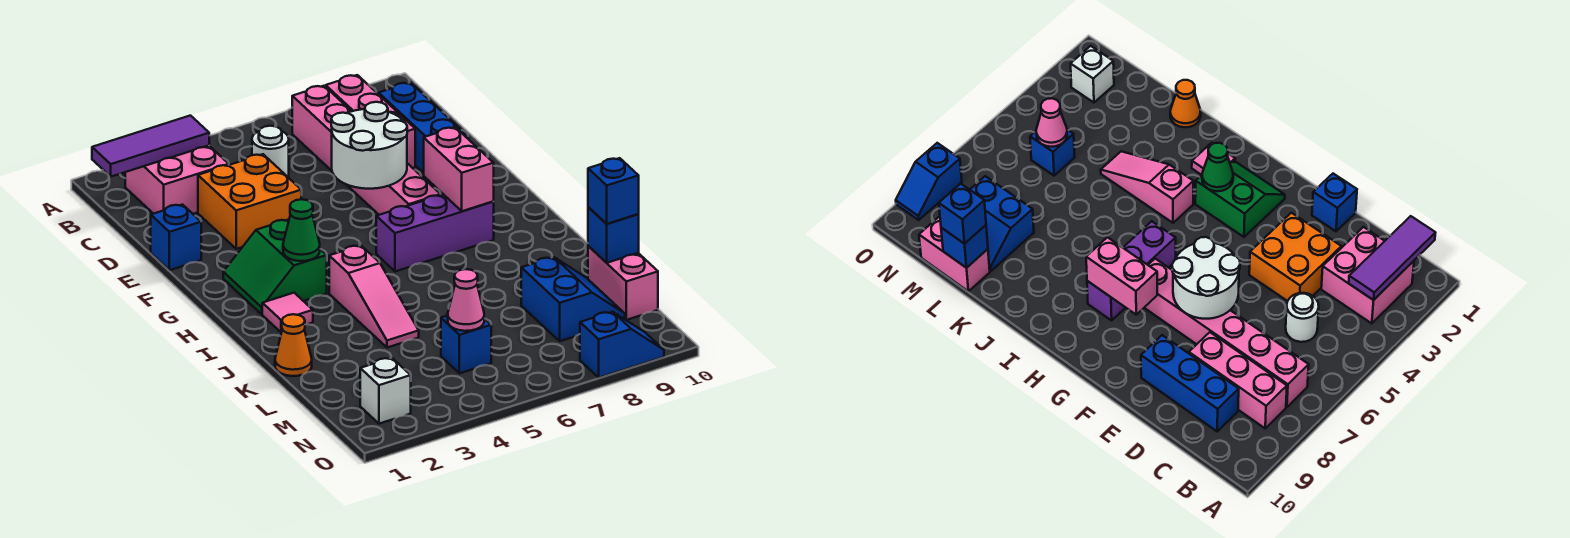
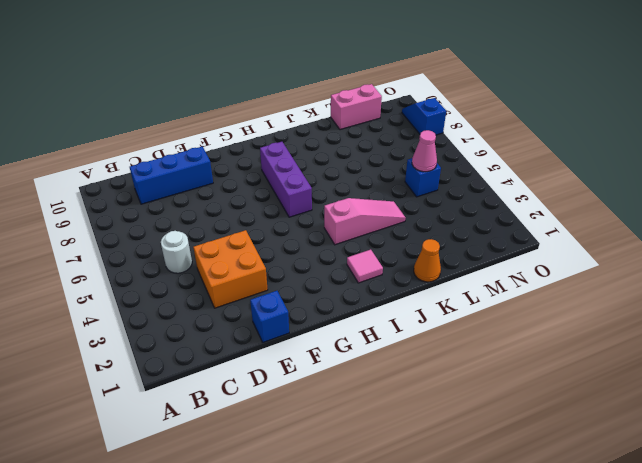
none -> pink 2x2 brick [125,146,229,214]
none -> pink 1x6 brick [292,86,441,215]
none -> pink 1x3 brick [326,75,415,168]

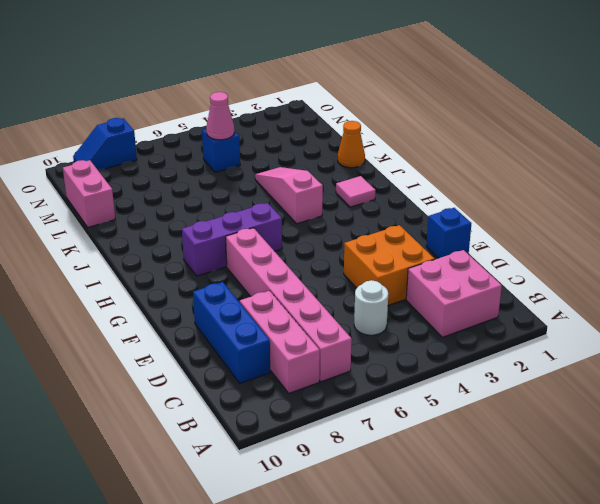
none -> green 2x2 slope [223,220,327,314]
none -> blue 2x2 slope [521,257,625,341]
none -> white 1x1 brick [360,358,411,424]

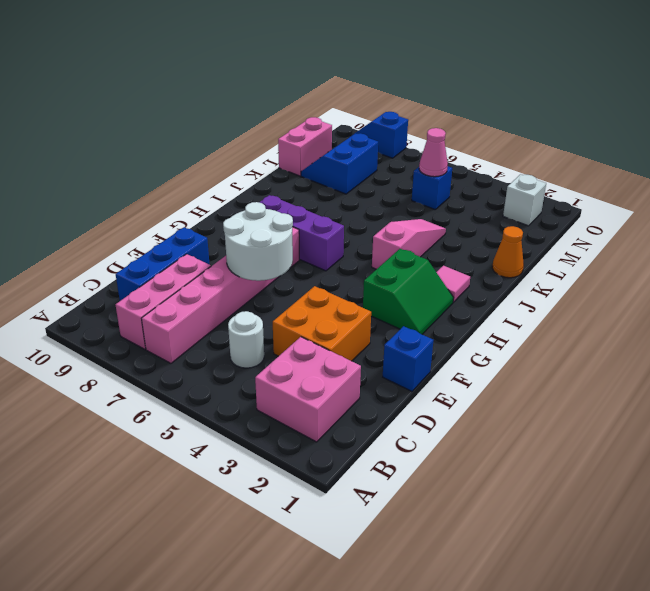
none -> purple 1x3 tile [92,116,209,177]
none -> pink 1x2 brick [424,127,494,211]
none -> green 1x1 cone [283,199,320,261]

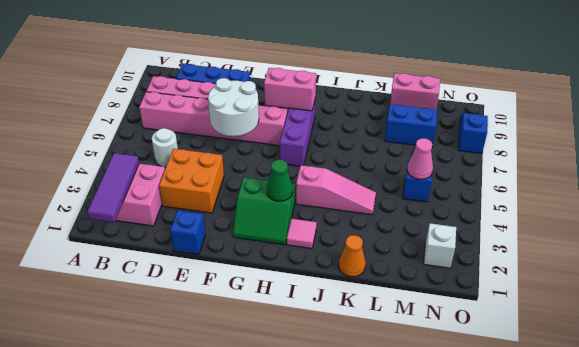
none -> blue 1x1 brick [588,207,639,263]
none -> blue 1x1 brick [588,158,639,224]

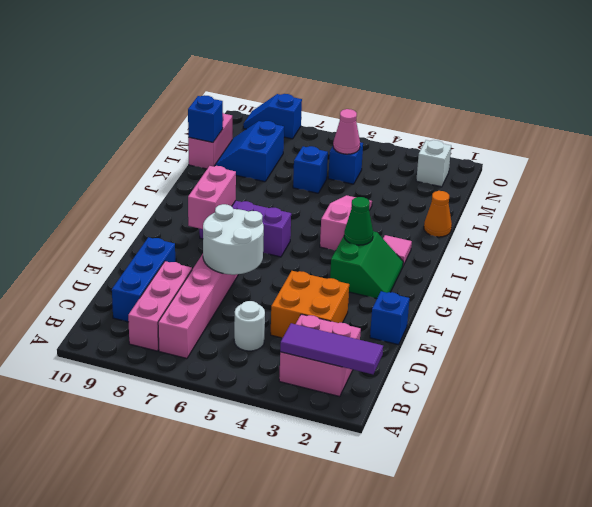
blue 1x1 brick [293,146,328,193] -> blue 1x1 brick moved to [588,158,639,224]

